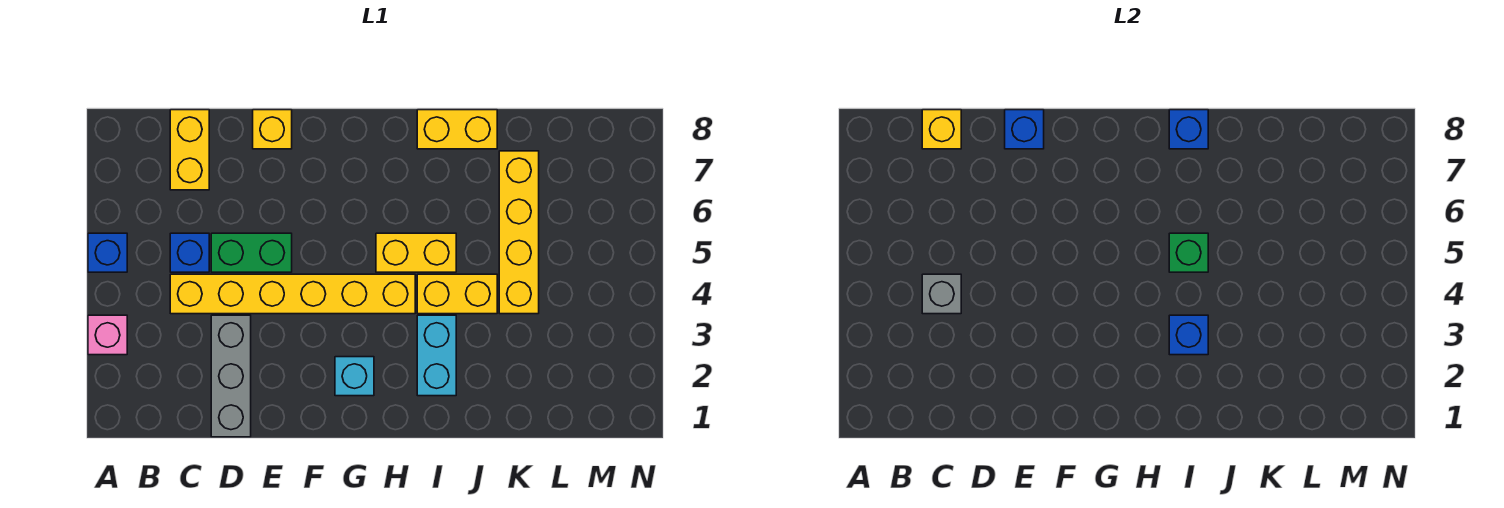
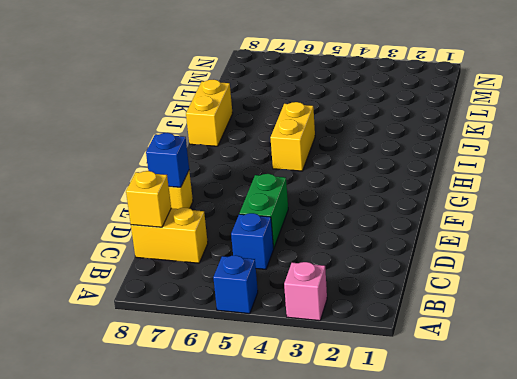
none -> yellow 1x6 brick [170,274,415,314]
none -> grey 1x3 brick [211,315,251,437]
none -> cyan 1x1 brick [335,357,374,396]

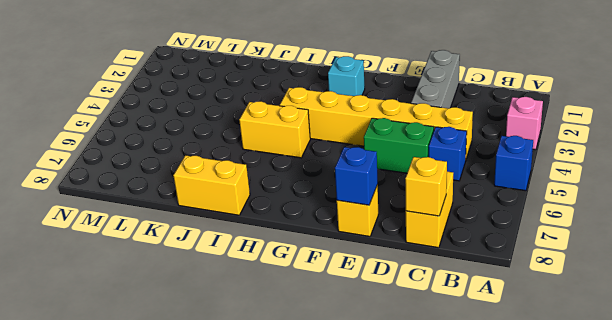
none -> cyan 1x2 brick [417,315,456,396]
none -> yellow 1x2 brick [417,274,497,314]
none -> yellow 1x4 brick [499,151,539,314]

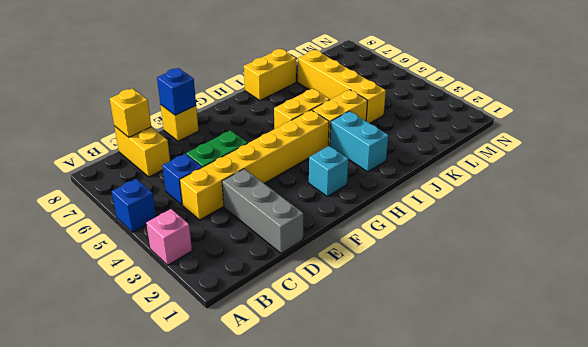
none -> grey 1x1 brick [922,274,961,314]
none -> blue 1x1 brick [1169,315,1208,355]
none -> green 1x1 brick [1169,233,1208,272]

